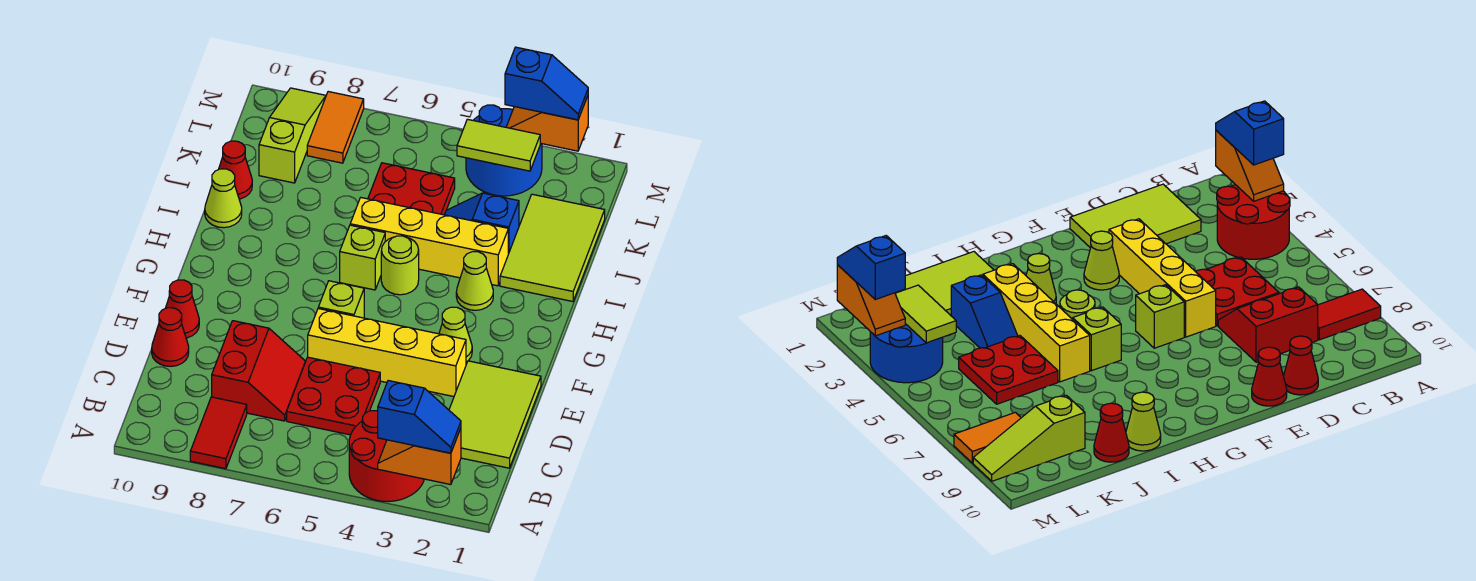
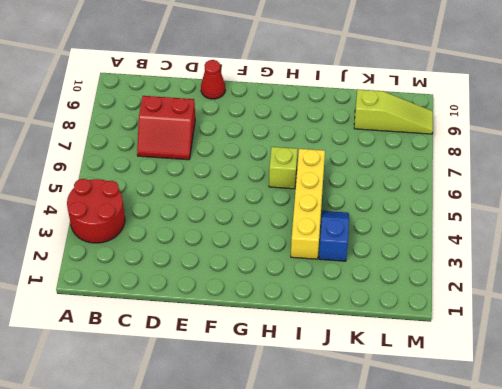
none -> red 1x2 tile [190,397,247,469]
none -> lime 2x3 tile [449,361,541,468]
none -> red 2x2 plate [287,357,380,435]

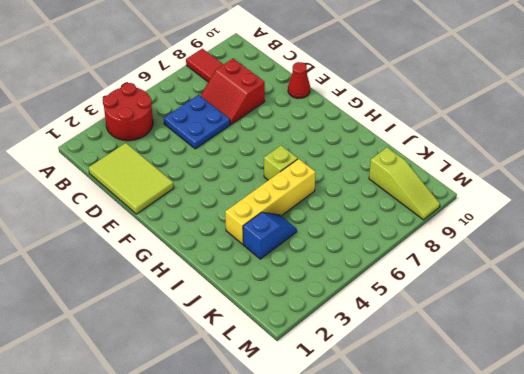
blue 2x2 plate [164,95,230,149] -> red 2x2 plate [287,357,380,435]
none -> red 1x1 cone [152,308,189,366]
none -> yellow 1x4 brick [308,309,466,397]
none -> lime 1x1 cone [439,307,472,362]

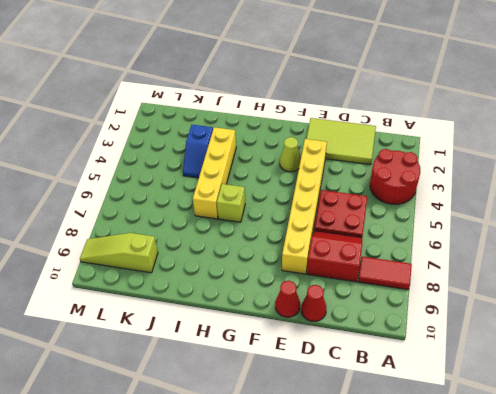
yellow 1x6 brick [282,139,327,274] -> yellow 1x4 brick [308,309,466,397]
none -> lime 1x1 brick [318,281,364,318]
none -> lime 1x1 cone [456,252,493,310]
none -> lime 1x1 round brick [381,236,419,295]

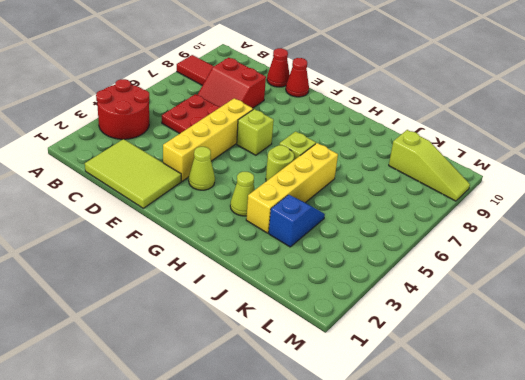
none -> lime 2x3 tile [500,194,605,301]
none -> lime 1x1 cone [205,169,242,228]
none -> red 2x2 plate [368,163,455,215]

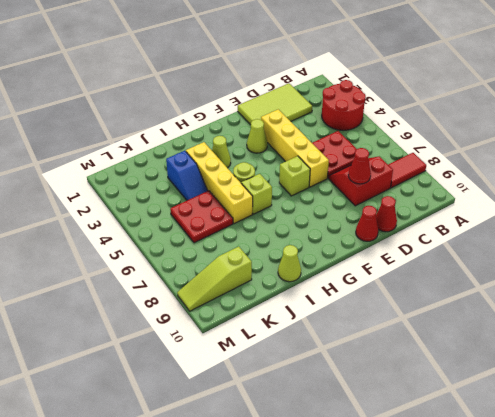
red 1x1 cone [348,148,371,184] -> red 1x1 cone moved to [219,141,252,199]
none -> lime 2x3 tile [500,194,605,301]
none -> blue 2x2 round brick [466,105,542,196]
none -> orange 1x2 tile [307,92,364,163]

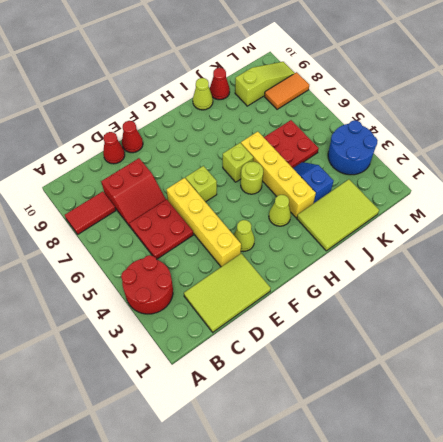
none -> orange 1x2 slope [378,428,461,485]
none -> lime 1x2 tile [457,119,541,171]
none -> orange 1x2 slope [506,96,588,151]

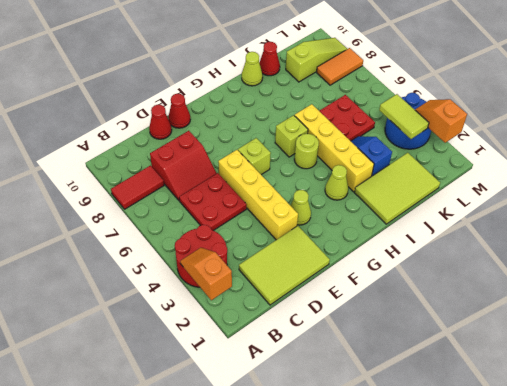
none -> blue 1x2 slope [378,381,461,453]
none -> blue 1x2 slope [505,47,588,120]

